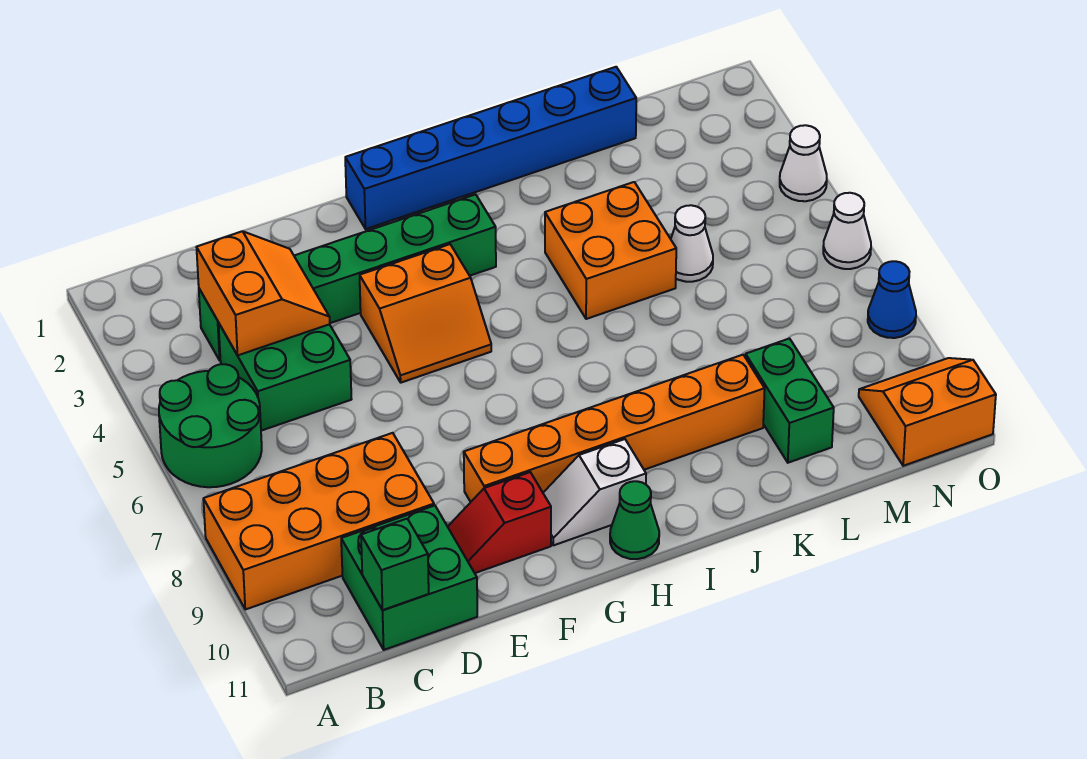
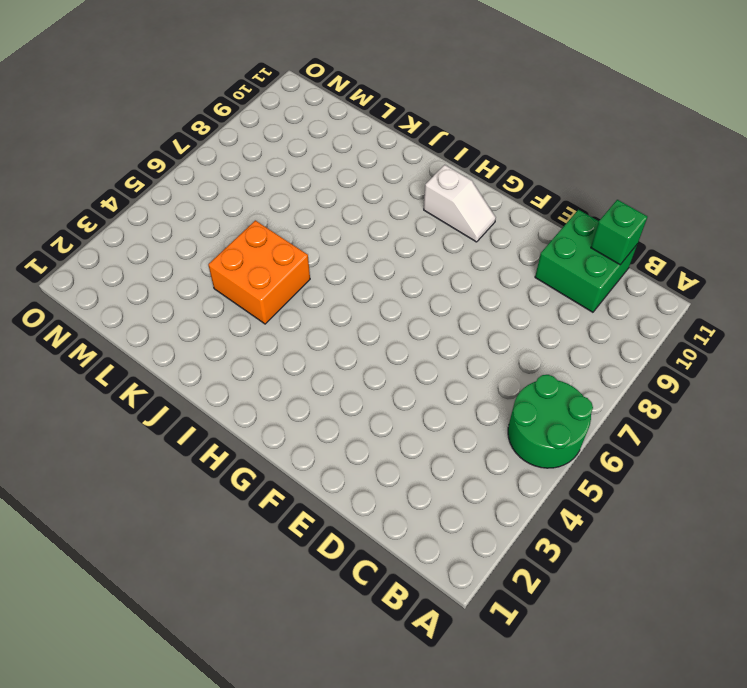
none -> orange 2x4 brick [203,433,434,609]
none -> green 1x6 brick [199,194,496,360]
none -> green 2x2 brick [219,324,352,431]

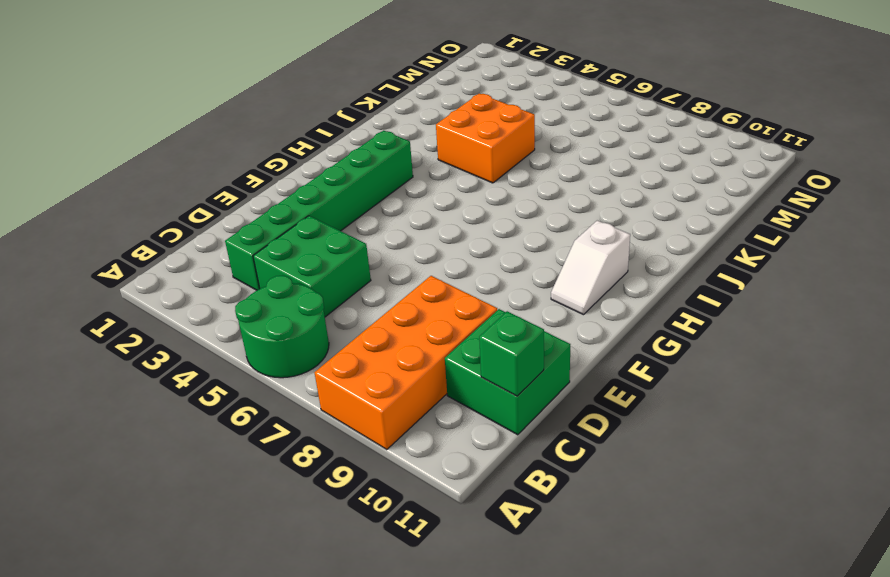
none -> red 1x2 slope [448,472,551,573]
none -> orange 2x2 slope [360,244,491,383]
none -> orange 1x6 brick [464,355,765,502]

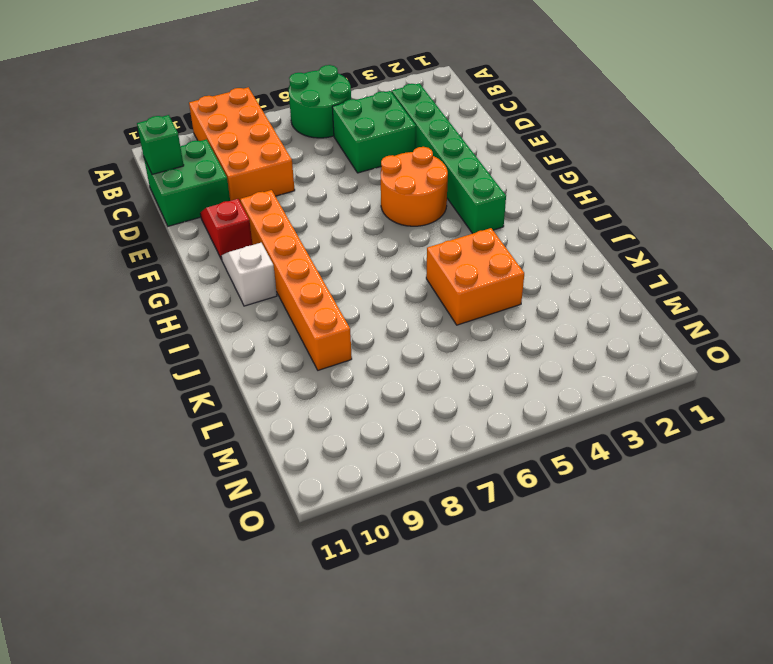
orange 2x2 round brick [381,147,448,226] -> orange 2x2 slope [360,244,491,383]
none -> blue 1x6 brick [345,67,636,229]
none -> green 1x1 cone [610,481,659,559]
none -> white 1x1 cone [671,205,713,282]

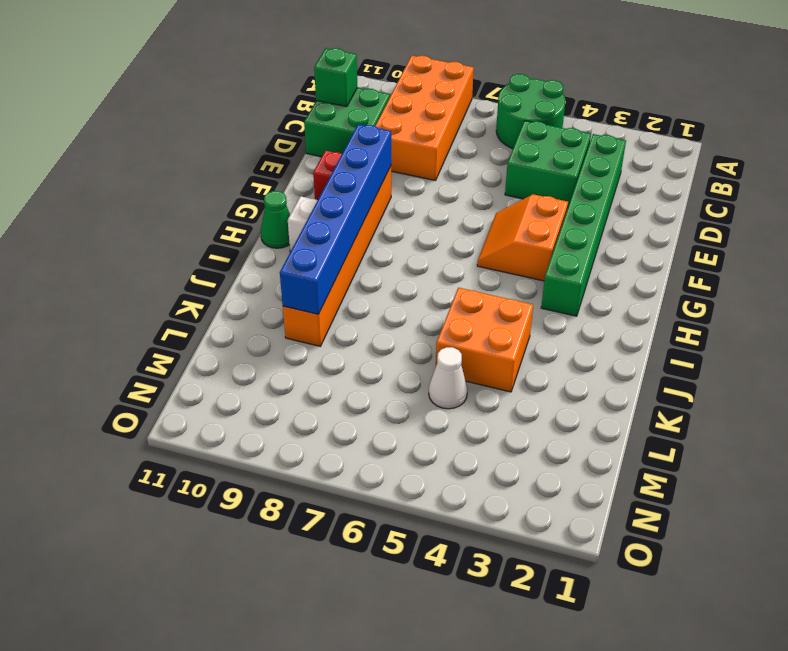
blue 1x6 brick [280,124,391,314] -> blue 1x6 brick moved to [345,67,636,229]
none -> green 1x2 brick [745,339,834,463]
none -> orange 2x2 slope [859,358,996,466]
none -> white 1x1 cone [780,125,827,201]

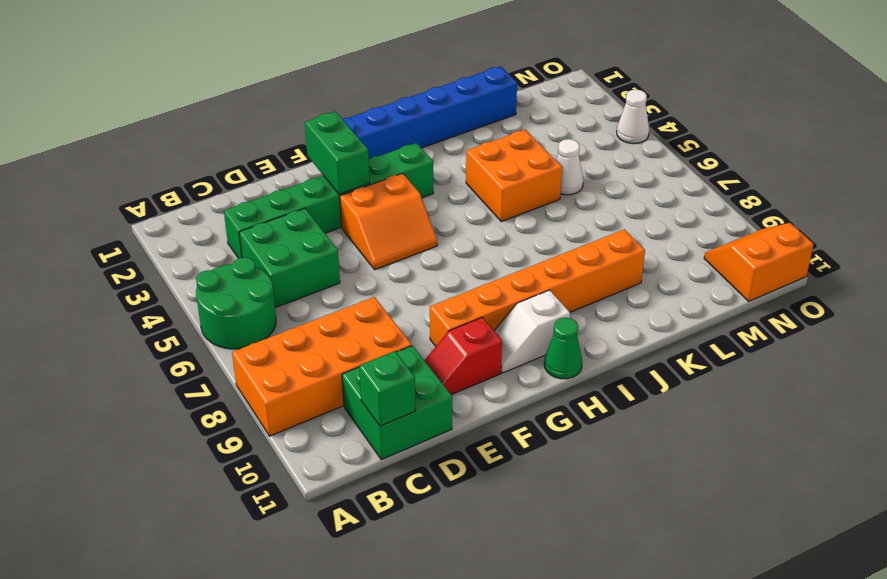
green 1x2 brick [305,112,370,194] -> green 1x2 brick moved to [745,339,834,463]
none -> white 1x1 cone [823,193,871,269]
none -> blue 1x1 cone [868,261,916,338]
none -> orange 2x2 slope [196,231,330,355]

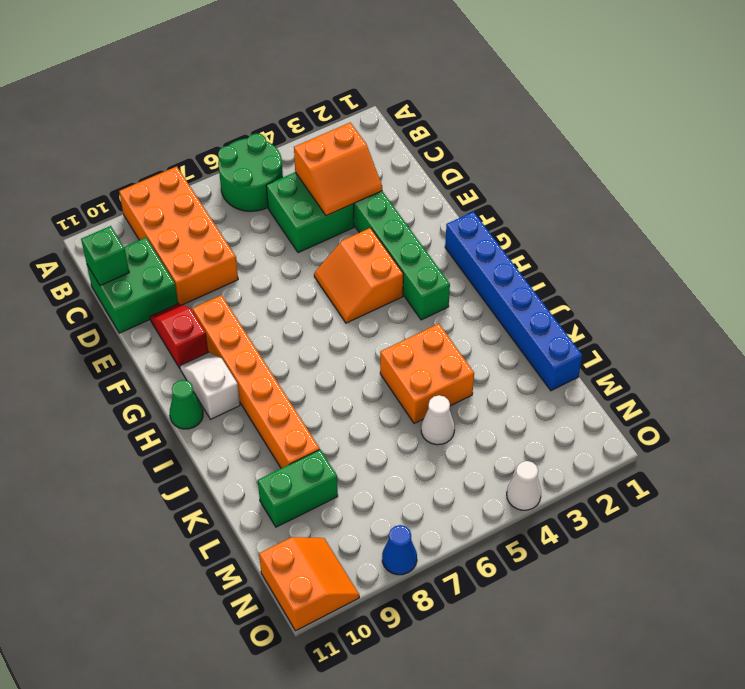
none -> white 1x1 cone [823,193,871,269]

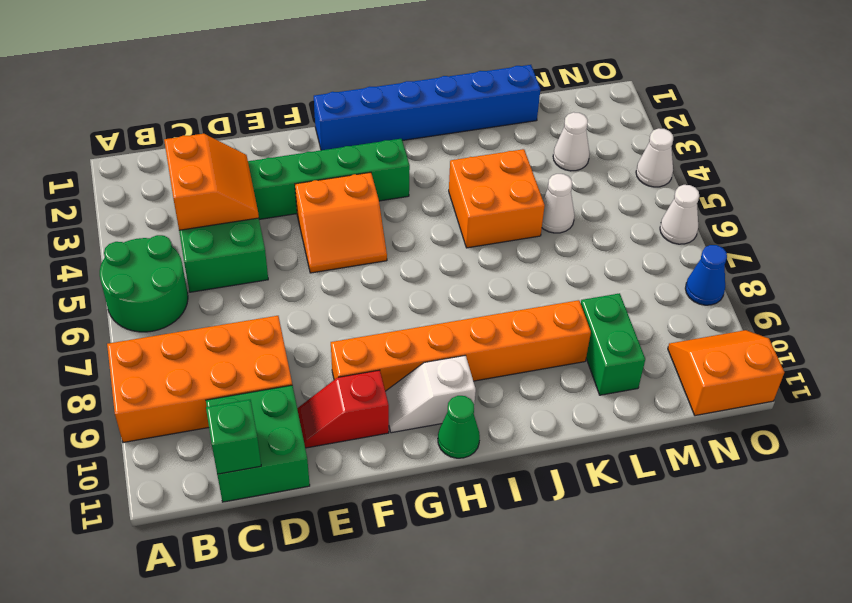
white 1x1 cone [553,112,590,171] -> none

